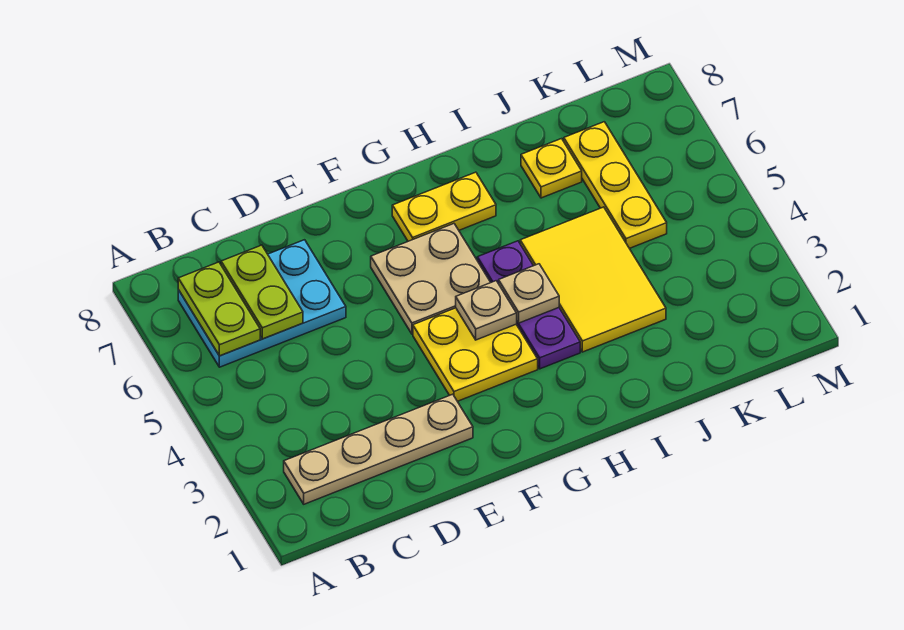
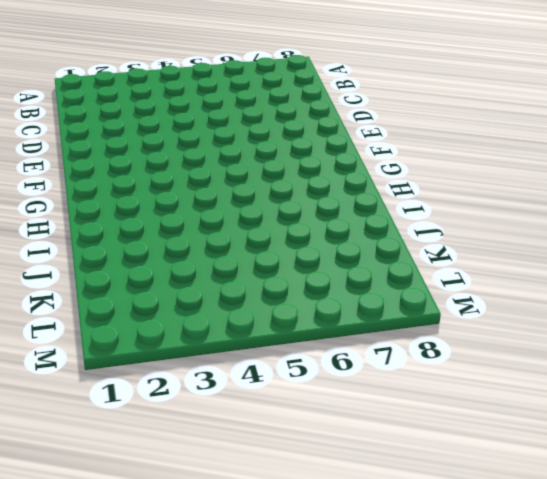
none -> tan 1x4 plate [284,394,473,504]
none -> cyan 2x3 plate [178,240,346,367]
none -> yellow 2x2 plate [413,308,538,401]

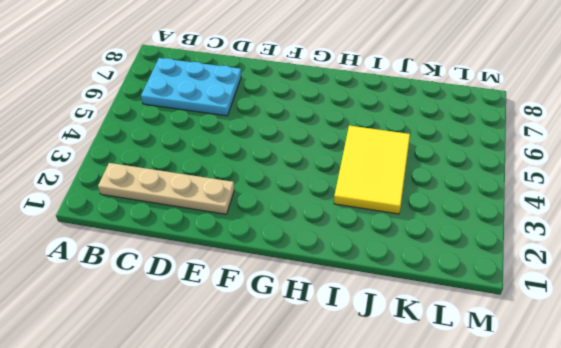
none -> yellow 2x2 plate [413,308,538,401]
none -> tan 2x2 plate [371,224,491,334]
none -> yellow 1x2 plate [392,172,496,241]

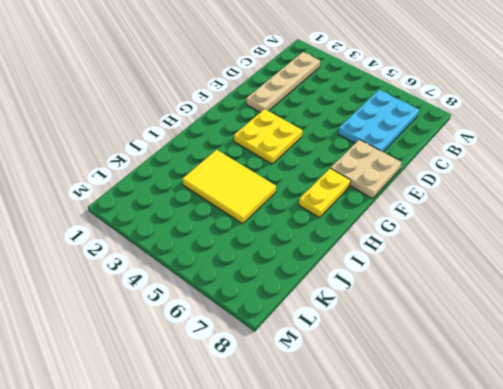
tan 2x2 plate [331,139,402,199] -> tan 2x2 plate moved to [371,224,491,334]
none -> purple 1x3 plate [477,241,580,369]
none -> yellow 1x1 plate [521,139,582,198]
none -> yellow 1x3 plate [564,122,667,248]

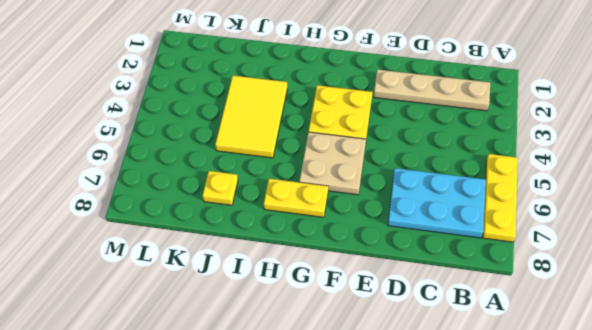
yellow 1x3 plate [483,154,518,242] -> yellow 1x3 plate moved to [564,122,667,248]
none -> purple 1x3 plate [477,241,580,369]
none -> lime 1x2 plate [178,262,260,356]
none -> lime 1x2 plate [221,245,303,339]

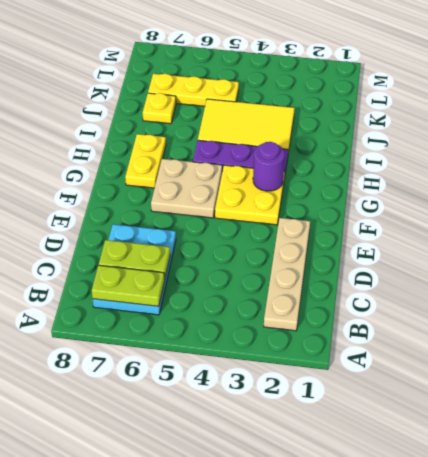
purple 1x1 round brick [253,142,285,191] -> none
none -> tan 1x1 plate [456,281,517,340]
none -> tan 1x1 plate [499,264,559,323]

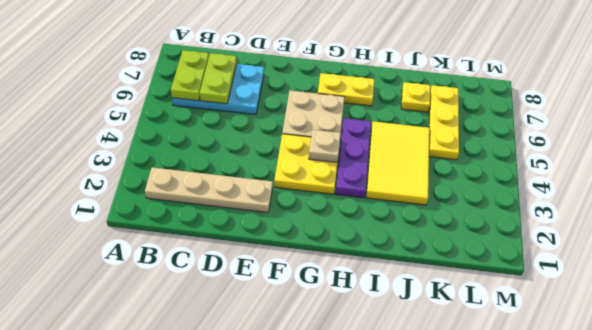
none -> tan 1x1 plate [499,264,559,323]

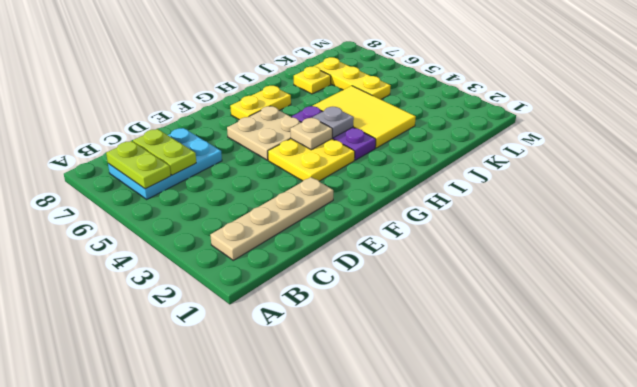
grey 1x1 plate [313,107,354,138] -> tan 1x1 plate [499,264,559,323]

